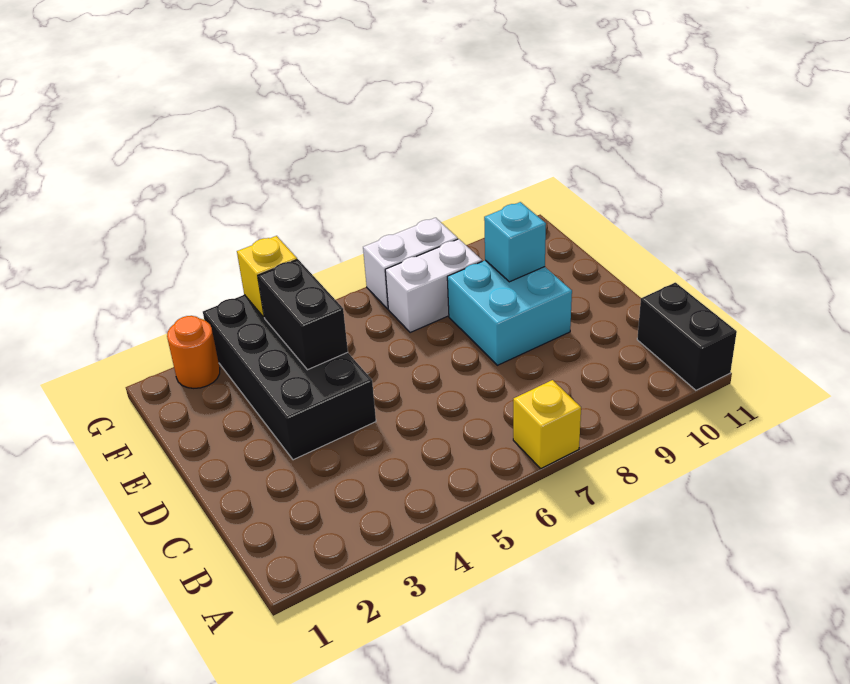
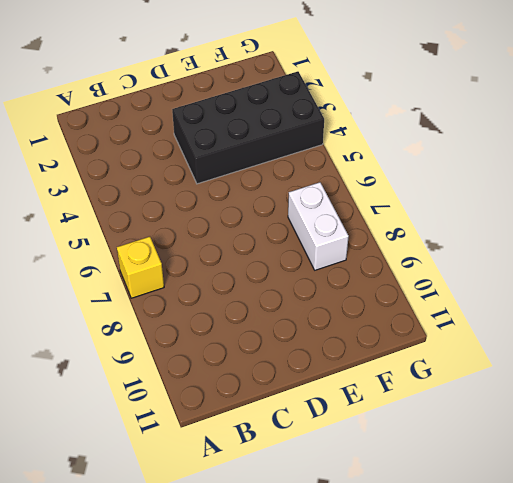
none -> black 1x2 brick [637,283,737,390]
none -> cyan 2x2 brick [447,260,572,365]

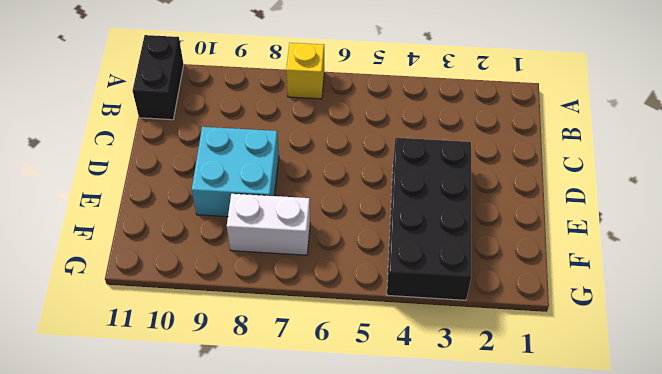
none -> orange 1x1 round brick [167,316,220,388]
none -> white 1x2 brick [363,218,458,309]

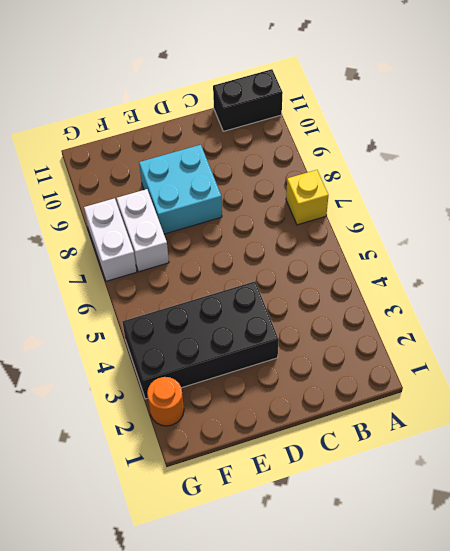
none -> black 1x2 brick [258,259,348,370]
none -> cyan 1x1 brick [484,202,546,282]

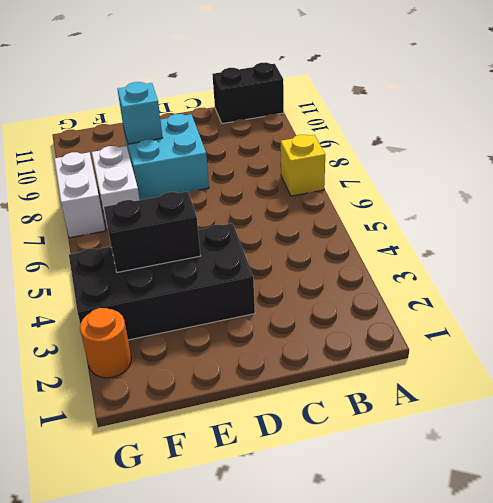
none -> yellow 1x1 brick [237,236,297,317]

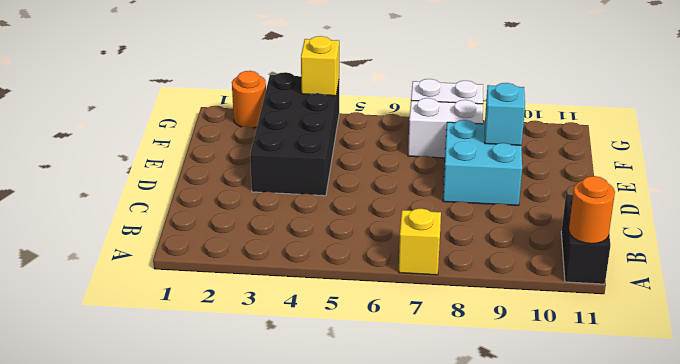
orange 1x1 round brick [569,176,615,244] -> none
none -> black 1x2 brick [258,259,348,370]

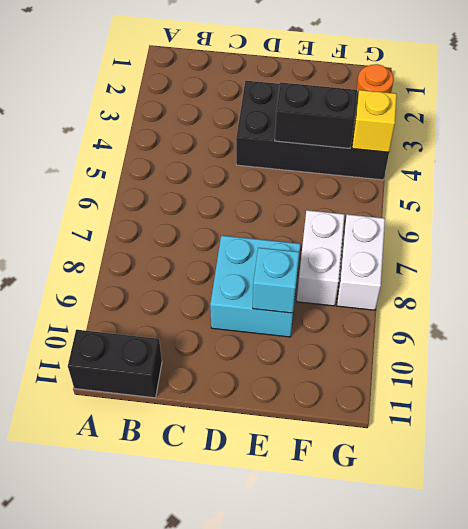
none -> yellow 1x1 brick [513,380,581,468]

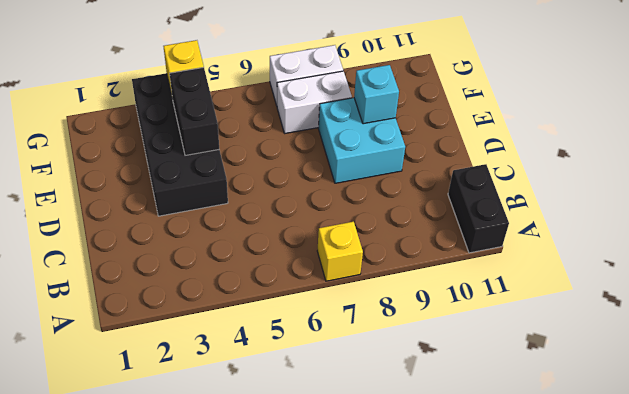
none -> orange 1x1 round brick [167,316,220,388]

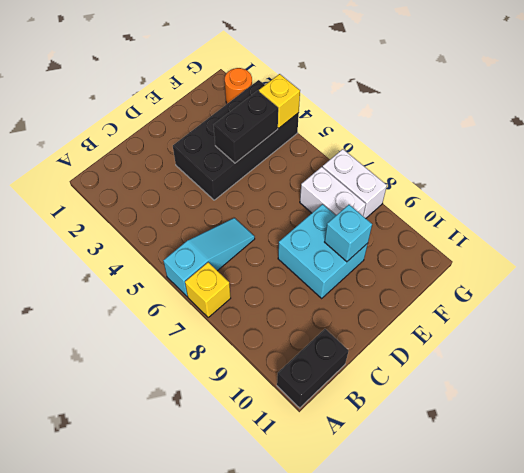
cyan 1x3 slope [163,218,255,296] -> none

